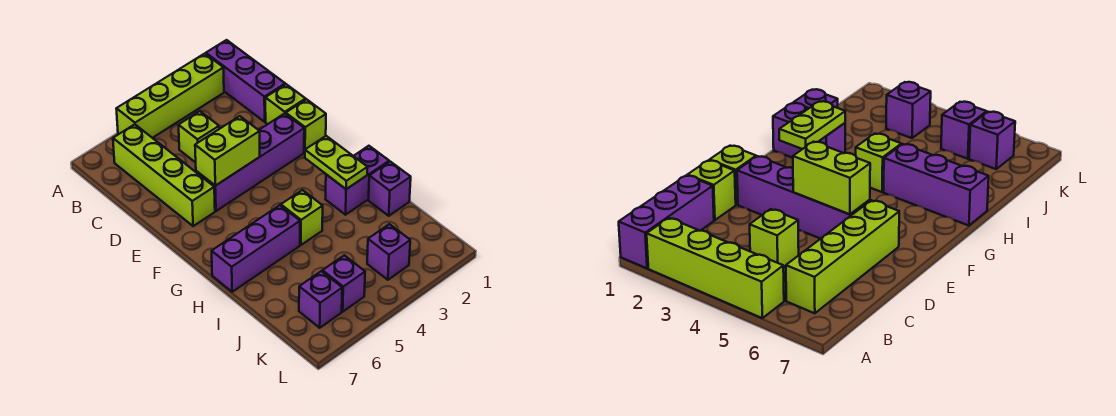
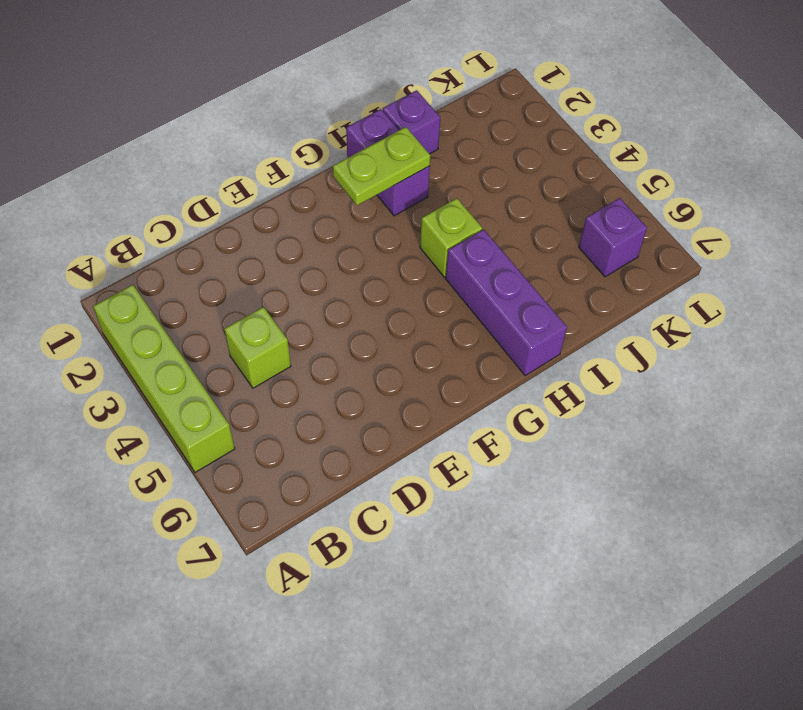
none -> purple 1x3 brick [206,40,285,122]
none -> lime 1x4 brick [113,124,215,226]
none -> lime 1x1 brick [265,84,306,124]

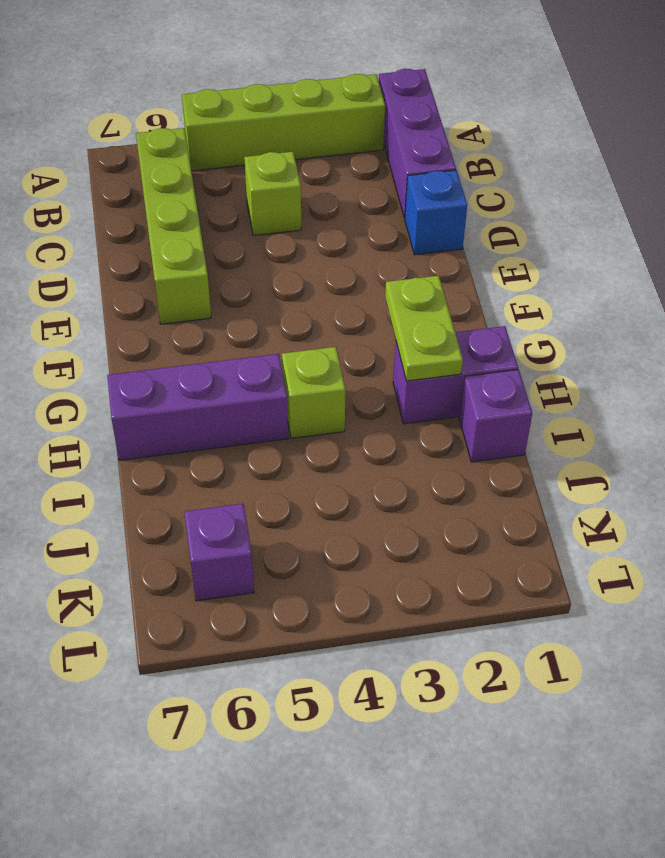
blue 1x1 brick [405,170,467,255] -> lime 1x1 brick [265,84,306,124]
none -> lime 1x1 brick [286,99,326,152]
none -> purple 1x4 brick [196,113,304,211]
none -> purple 1x1 brick [367,224,410,280]

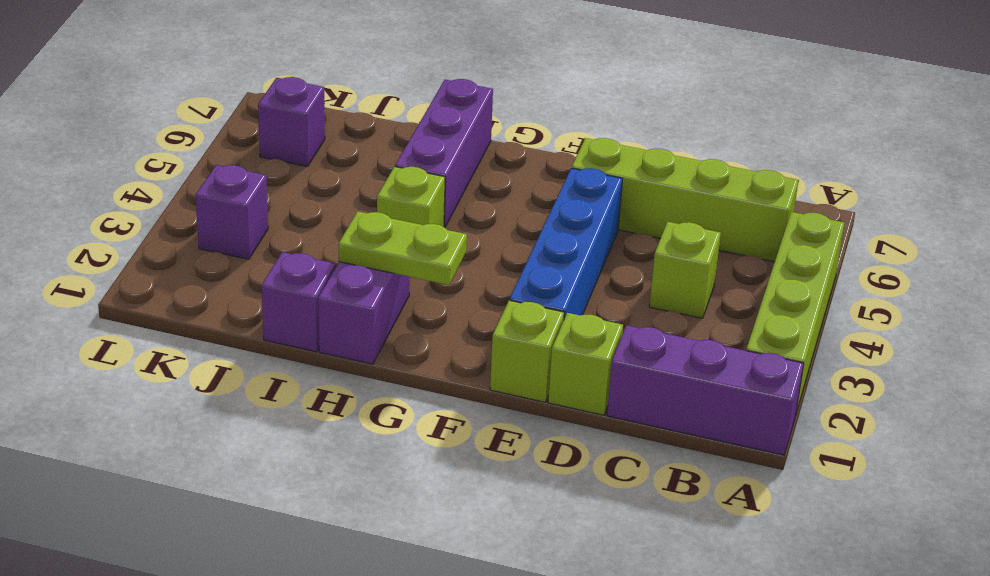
blue 1x4 brick [510,168,622,319] -> purple 1x4 brick [196,113,304,211]
none -> purple 1x1 brick [322,255,365,312]
none -> lime 1x2 brick [195,116,260,186]

